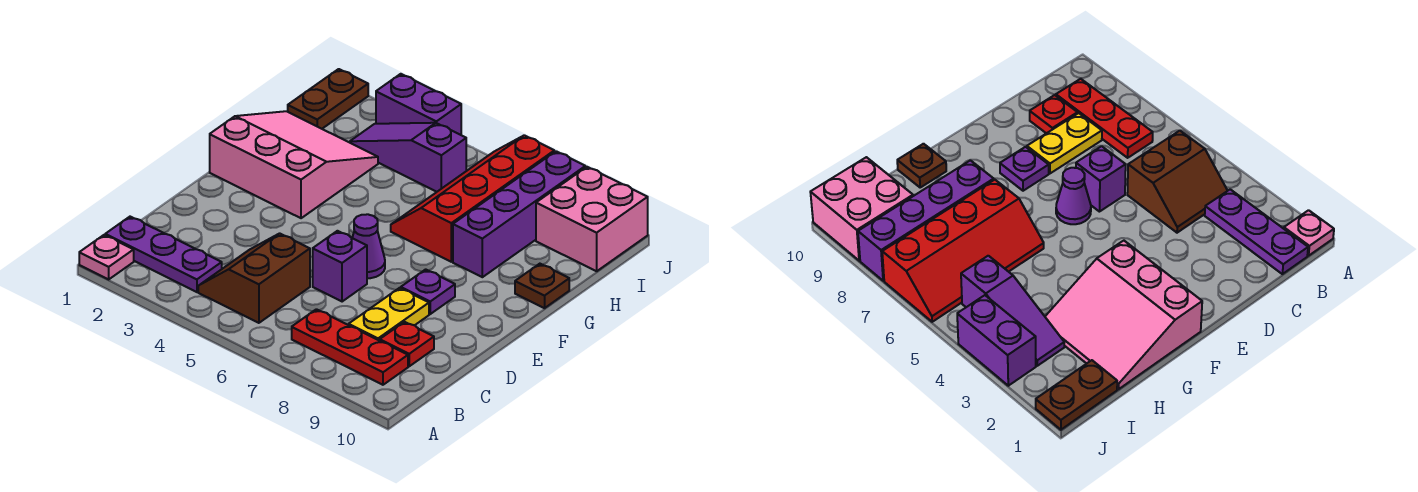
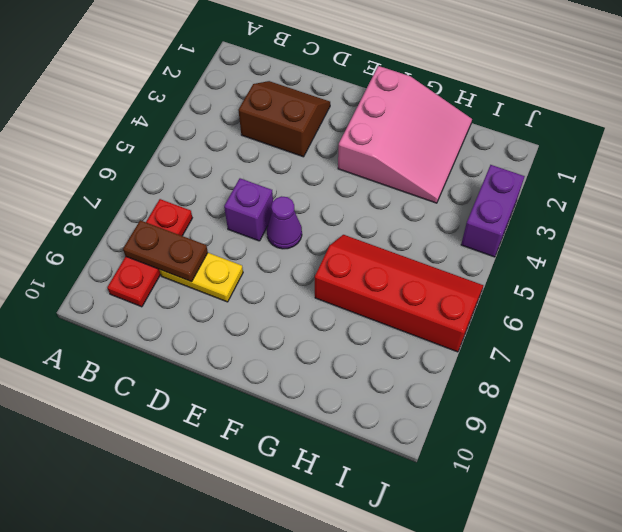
brown 1x2 plate [123,220,208,282] -> brown 1x2 plate moved to [288,69,368,129]
brown 2x2 slope [238,81,330,157] -> brown 2x2 slope moved to [198,233,310,323]
none -> pink 1x1 plate [79,235,134,279]
none -> purple 1x3 plate [105,217,222,292]
none -> red 1x1 plate [380,322,434,366]

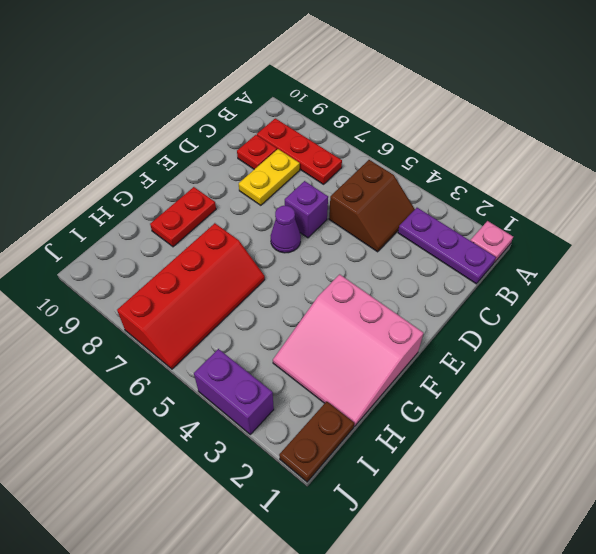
red 1x2 plate [150,187,216,247] -> none
none -> purple 1x1 plate [401,269,455,314]
none -> purple 1x4 brick [453,151,585,277]
none -> brown 1x1 plate [515,264,569,308]

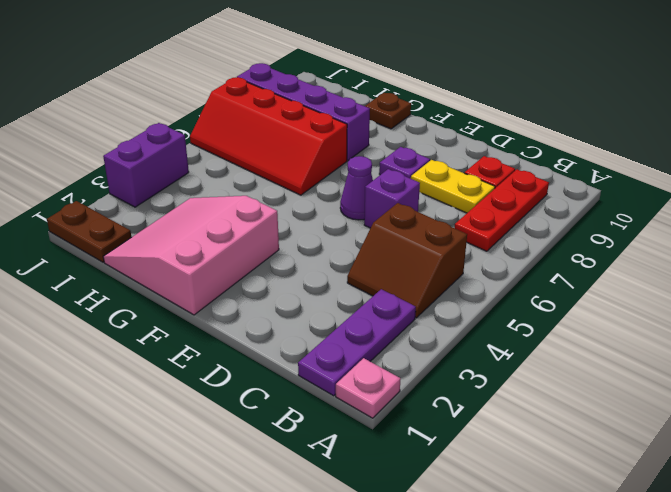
none -> purple 1x3 slope [350,123,466,192]
none -> pink 2x2 brick [536,167,648,271]

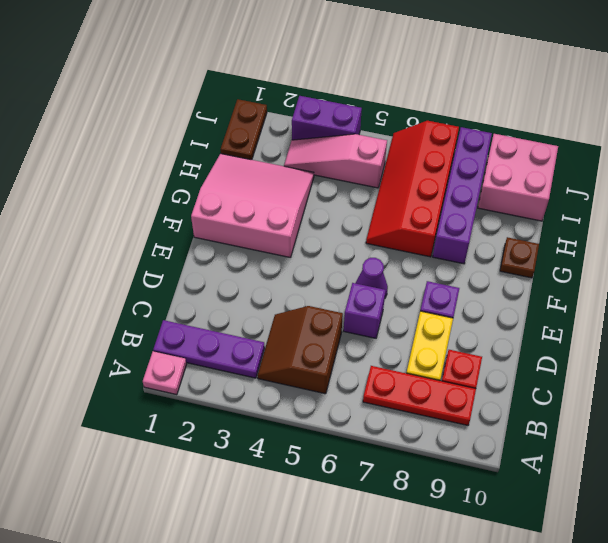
pink 1x3 slope [284,134,387,188] -> purple 1x3 slope [350,123,466,192]

